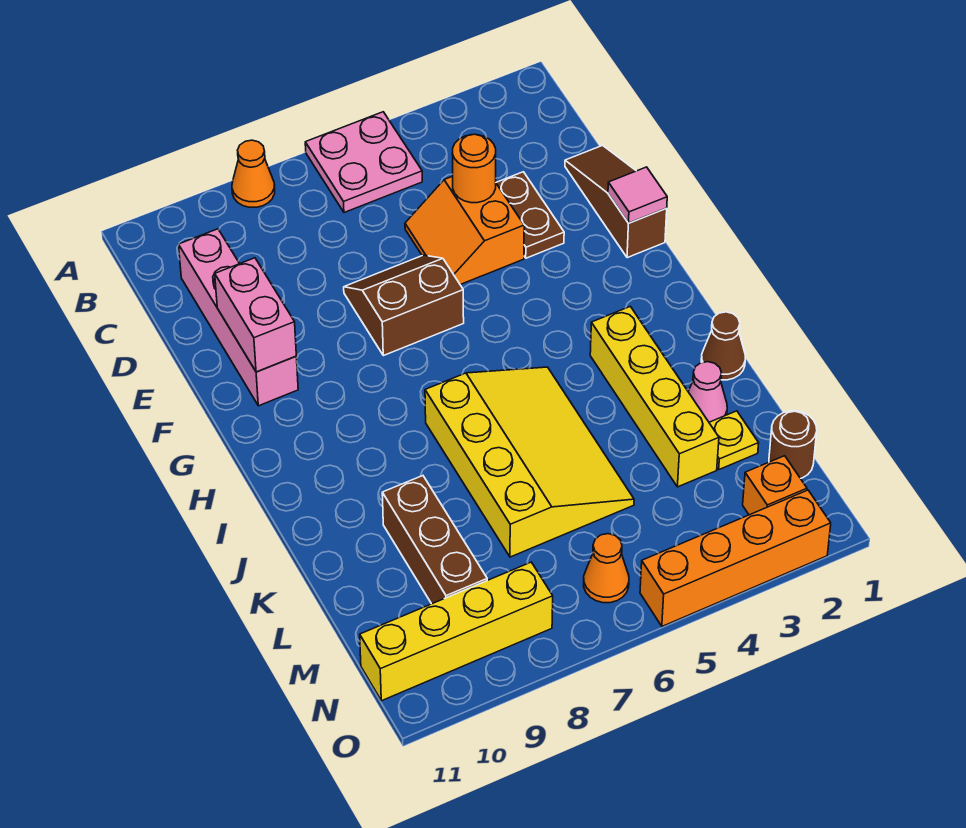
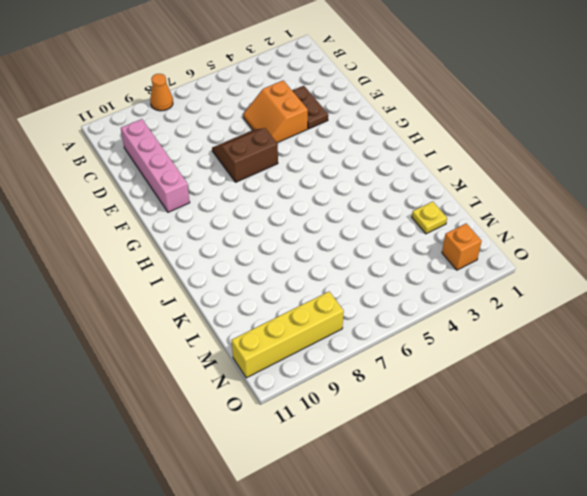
none -> pink 2x2 plate [305,112,422,213]
none -> brown 1x3 slope [565,145,667,258]
none -> yellow 1x4 brick [590,307,719,487]

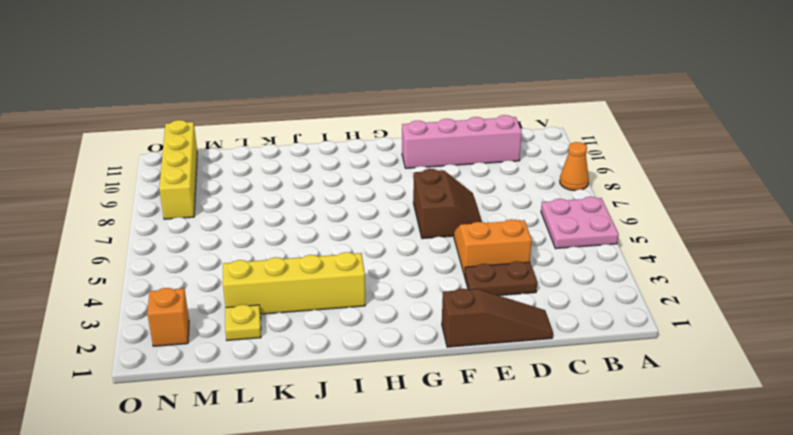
none -> yellow 3x4 slope [425,367,634,557]
none -> brown 1x1 cone [701,312,745,380]
none -> pink 1x1 cone [688,362,727,422]

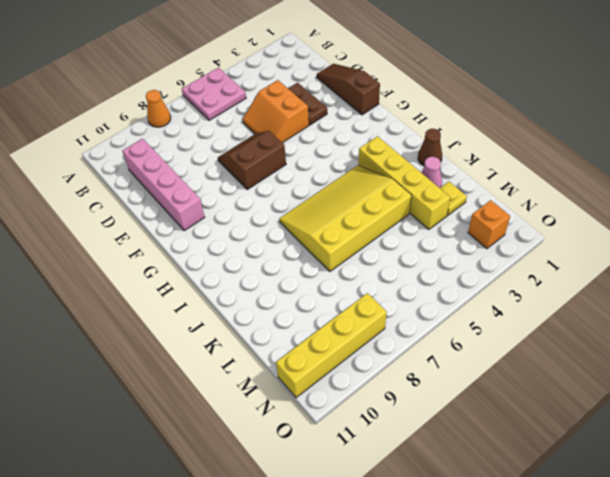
yellow 3x4 slope [279,165,411,271] -> yellow 3x4 slope turned to [425,367,634,557]
none -> brown 1x3 brick [382,476,487,604]
none -> brown 1x1 round brick [769,411,817,478]
none -> orange 1x1 cone [584,534,629,603]

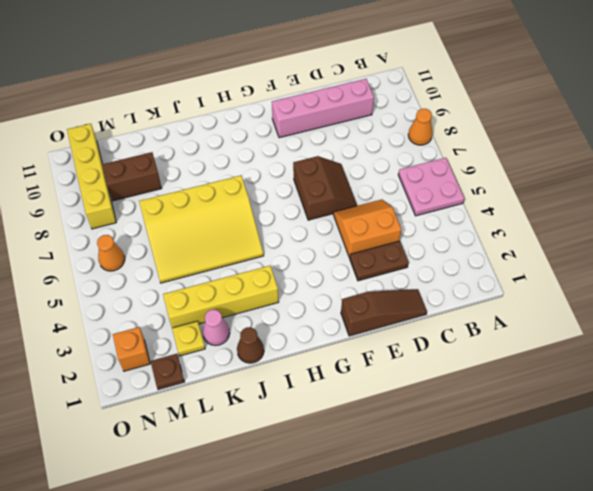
brown 1x2 brick [102,152,162,201] -> brown 1x3 brick [382,476,487,604]
brown 1x1 plate [151,354,184,389] -> brown 1x1 round brick [769,411,817,478]
none -> orange 1x4 brick [640,490,831,626]
none -> orange 1x1 round brick [452,134,496,203]
none -> pink 1x2 brick [215,258,296,372]

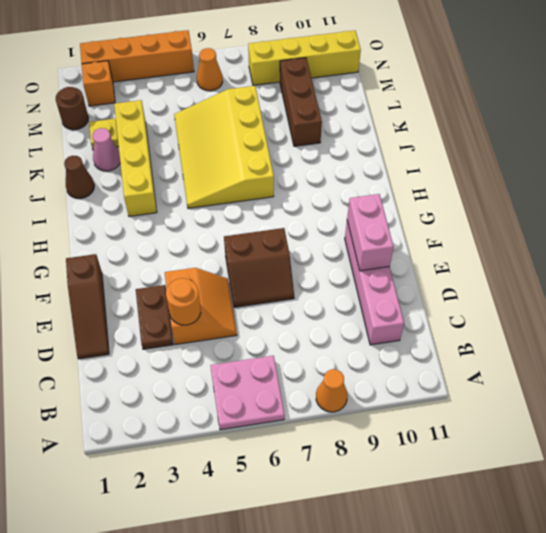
none -> pink 1x1 tile [608,167,667,223]

